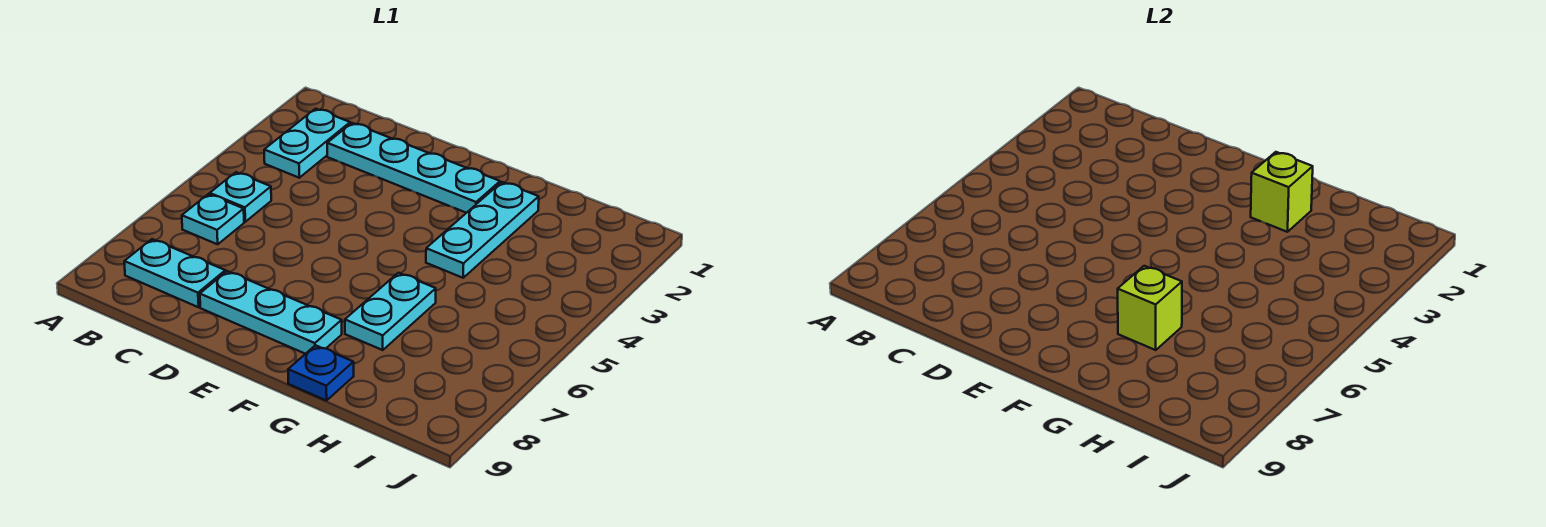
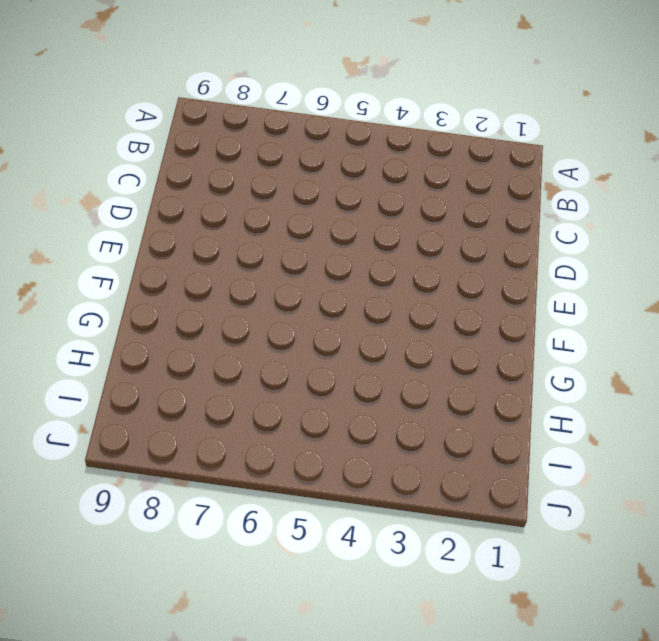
none -> cyan 1x2 plate [264,109,350,178]
none -> cyan 1x1 plate [210,172,271,222]

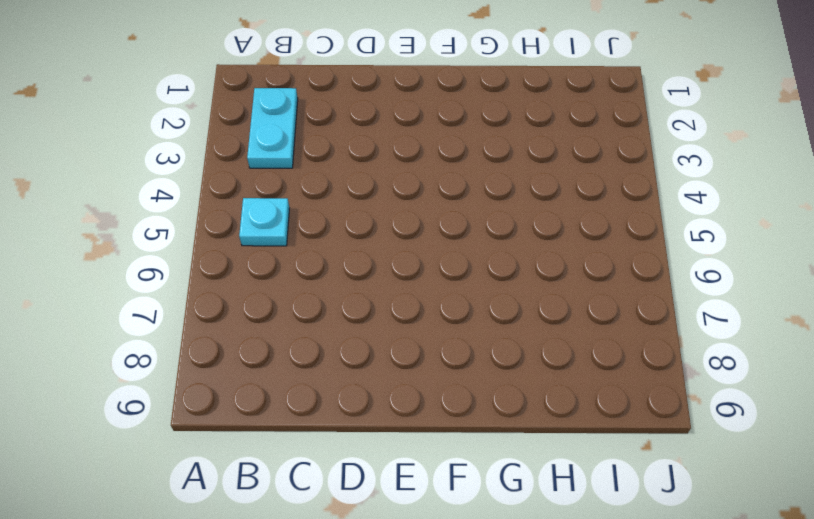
none -> cyan 1x1 plate [182,194,244,244]
none -> cyan 1x2 plate [124,239,225,307]

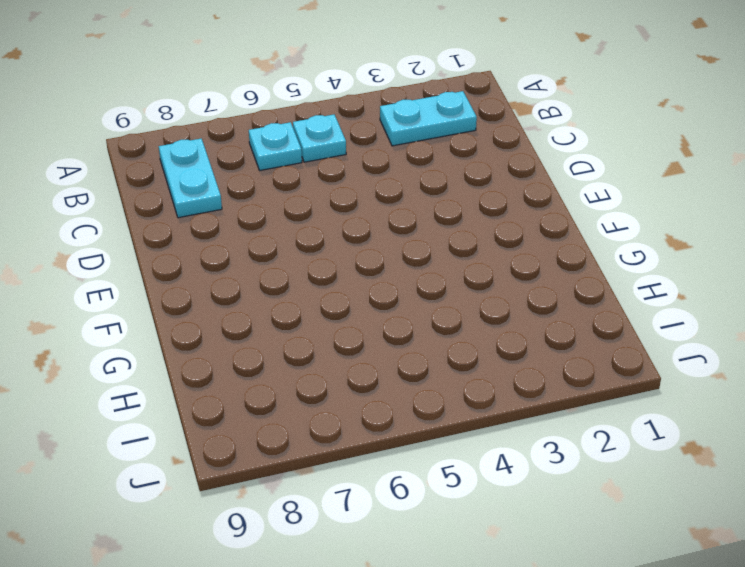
none -> cyan 1x4 plate [327,123,500,213]
none -> cyan 1x3 plate [200,271,342,354]

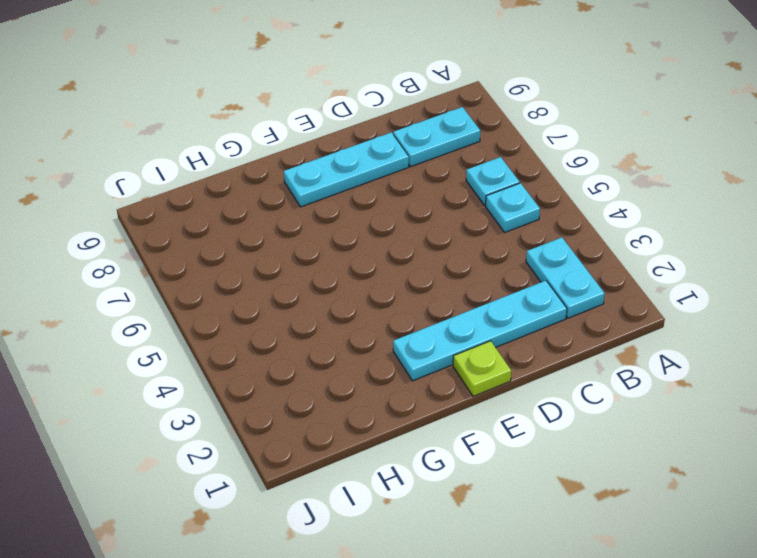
lime 1x1 plate [453,341,511,396] -> none
none -> cyan 1x3 plate [426,182,539,278]
none -> cyan 1x2 plate [345,273,436,350]

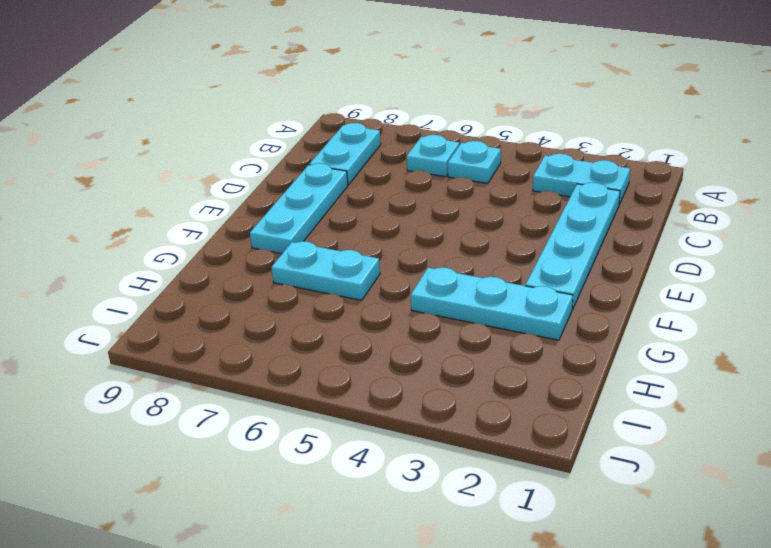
none -> blue 1x1 plate [288,345,354,401]
none -> lime 1x1 brick [1251,152,1313,232]

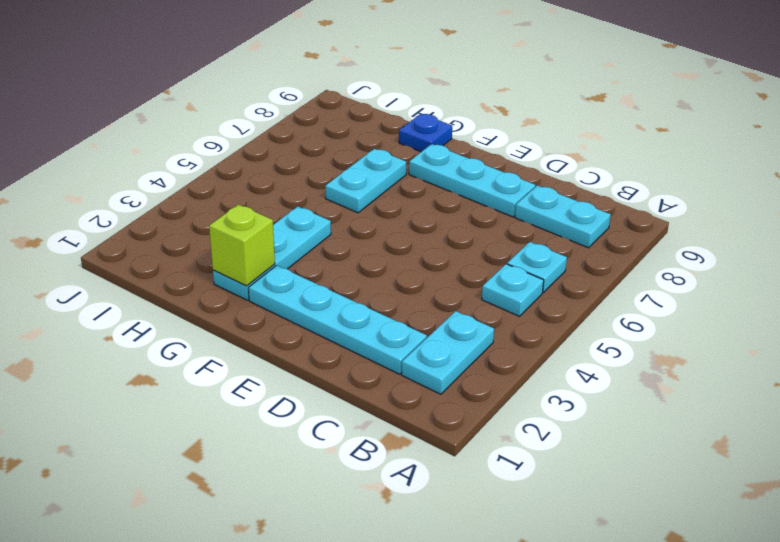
none -> lime 1x1 brick [1118,266,1182,350]

